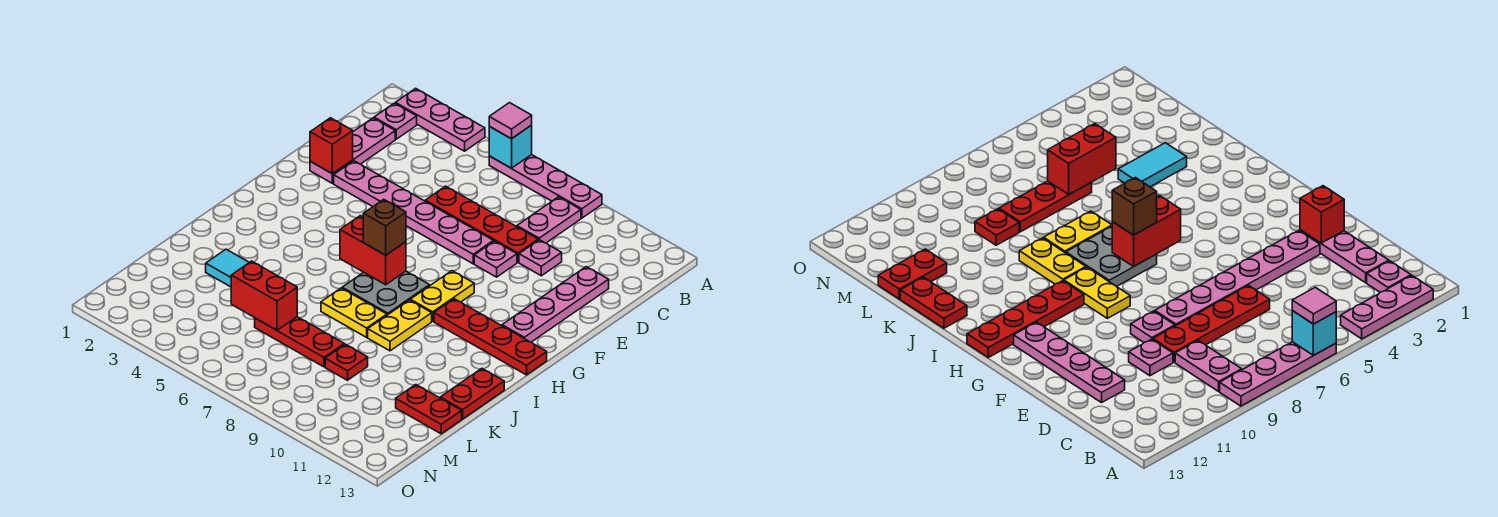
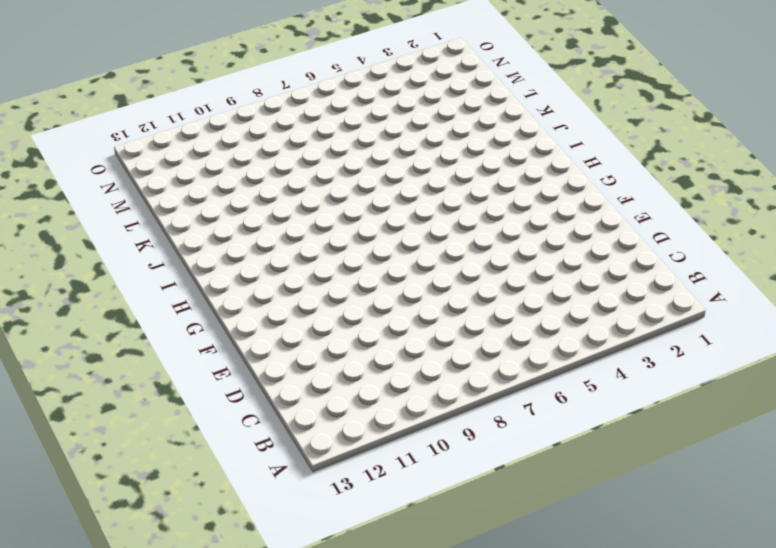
none -> pink 1x3 plate [395,88,485,151]
none -> pink 1x4 plate [489,155,602,218]
none -> pink 1x1 plate [374,103,417,139]

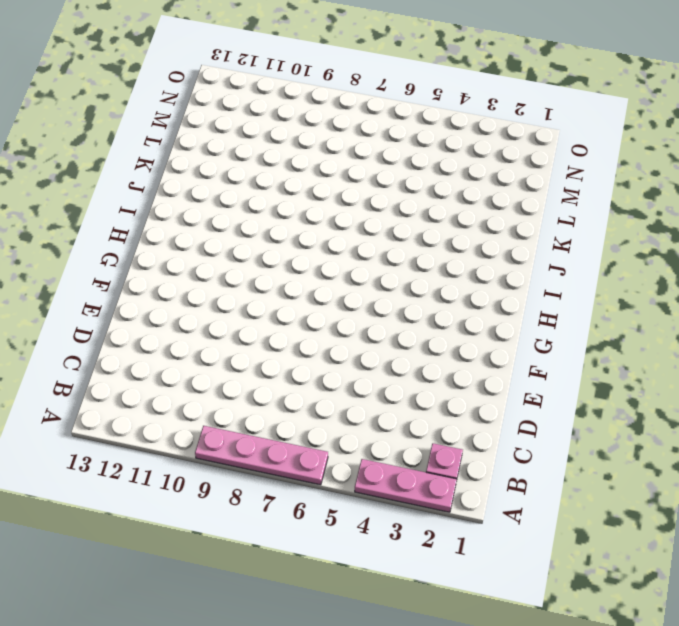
none -> pink 1x2 plate [517,197,581,243]
none -> pink 1x3 plate [310,118,395,183]
none -> red 1x4 plate [425,186,538,262]

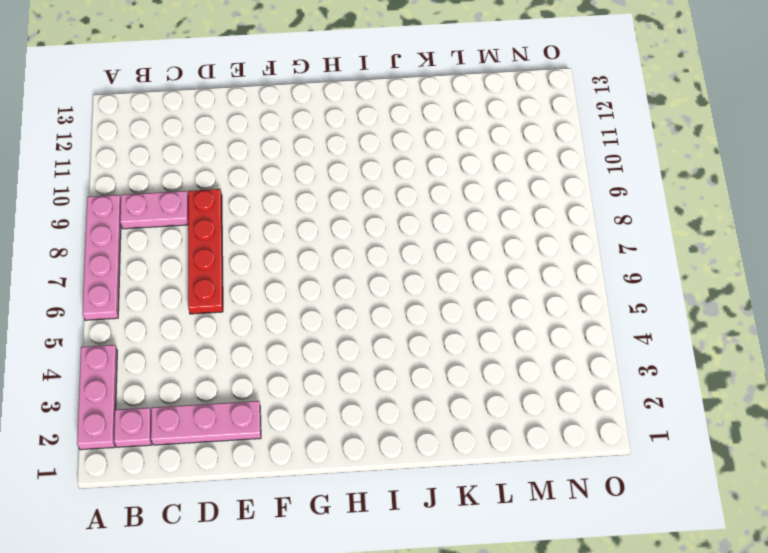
none -> pink 1x1 plate [519,240,562,276]
none -> pink 1x4 plate [502,267,609,342]
none -> pink 1x6 plate [334,161,493,264]

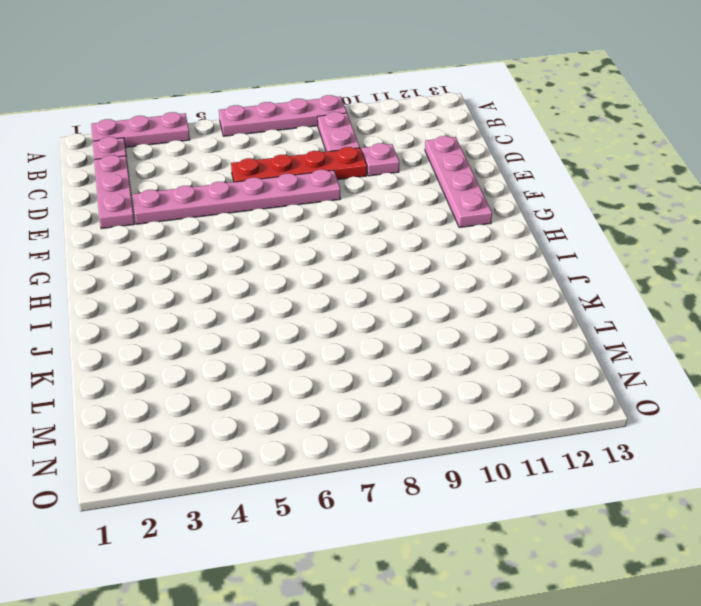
none -> pink 1x1 plate [474,241,517,277]
none -> yellow 1x2 plate [410,271,474,321]
none -> grey 2x2 plate [342,271,430,315]

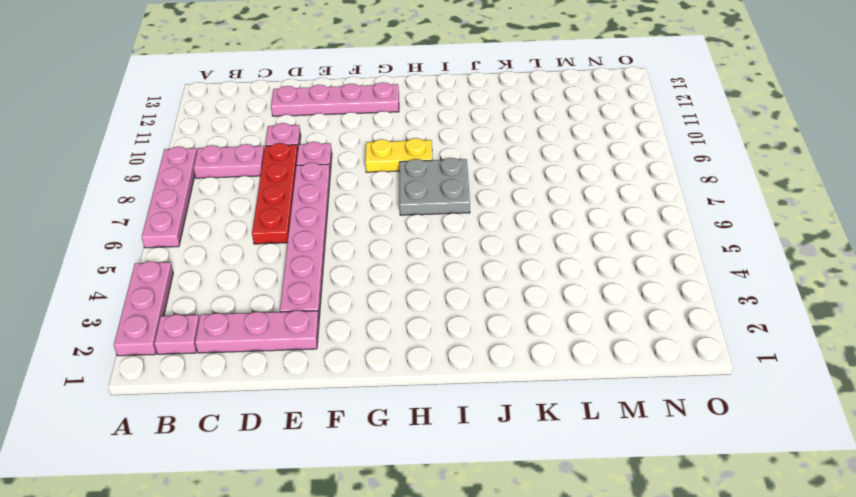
none -> red 1x4 plate [434,299,547,375]
none -> yellow 1x2 plate [368,300,432,351]
none -> yellow 1x2 plate [321,288,387,337]

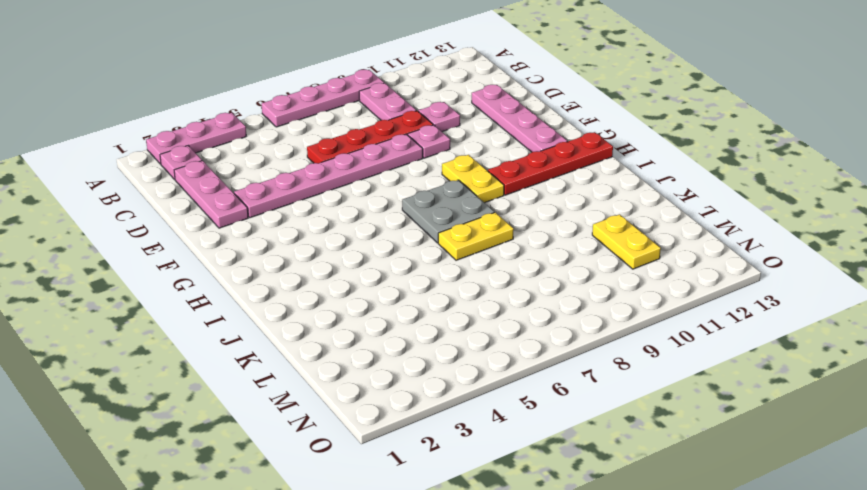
yellow 1x2 plate [592,214,661,269] -> yellow 1x2 plate moved to [368,300,432,351]
none -> red 1x2 plate [440,369,504,419]
none -> cyan 1x2 tile [206,249,249,287]
none -> red 1x3 plate [255,317,344,367]

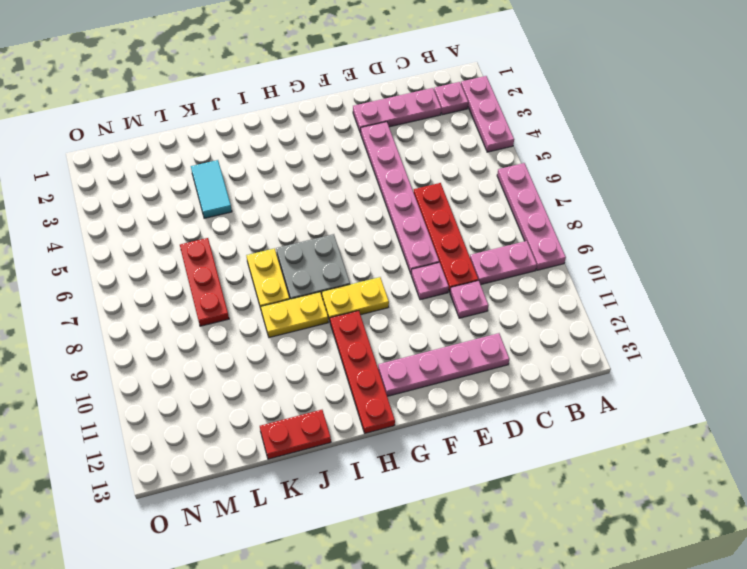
none -> red 1x1 plate [325,344,368,380]
none -> red 1x2 plate [396,385,462,434]
none -> cyan 1x1 brick [489,125,532,168]

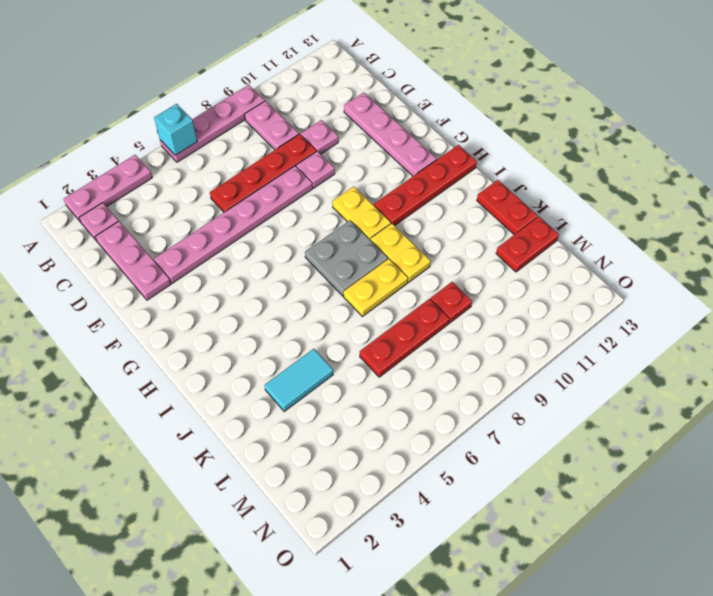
none -> red 1x1 brick [310,118,353,174]
none -> red 1x2 brick [340,216,406,285]
none -> red 1x2 brick [231,261,297,330]

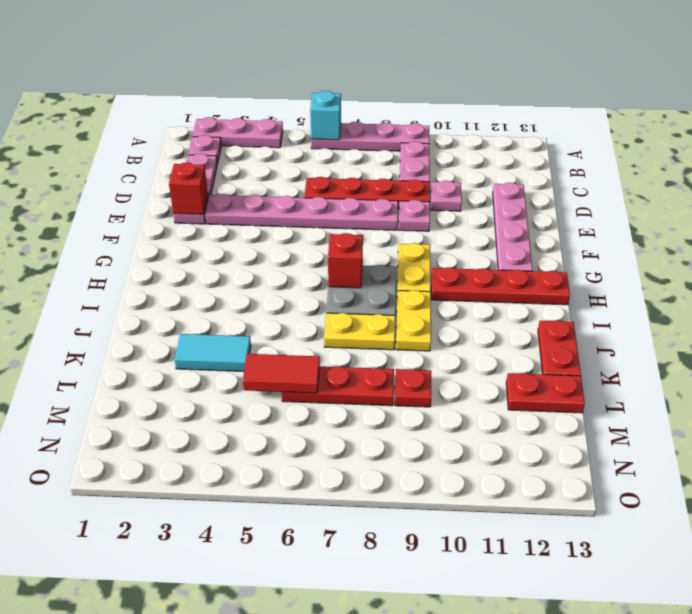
red 1x1 brick [328,233,363,288] -> red 1x2 brick [340,216,406,285]
red 1x2 tile [243,354,320,393] -> red 1x2 brick [231,261,297,330]
none -> pink 1x1 tile [489,103,532,139]
none -> brown 1x1 brick [363,199,406,255]

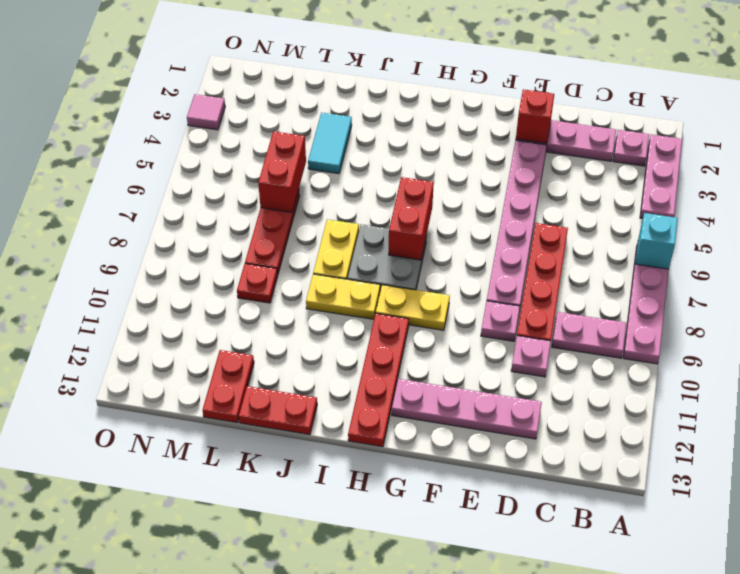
pink 1x1 tile [187,94,225,130] -> pink 1x1 tile moved to [489,103,532,139]
none -> brown 1x1 brick [363,199,406,255]

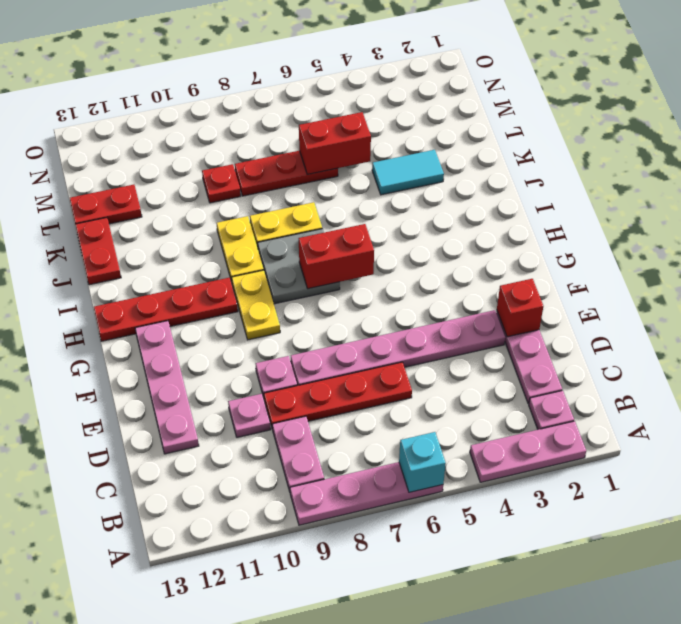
none -> pink 1x1 tile [489,103,532,139]
none -> brown 1x1 brick [363,199,406,255]

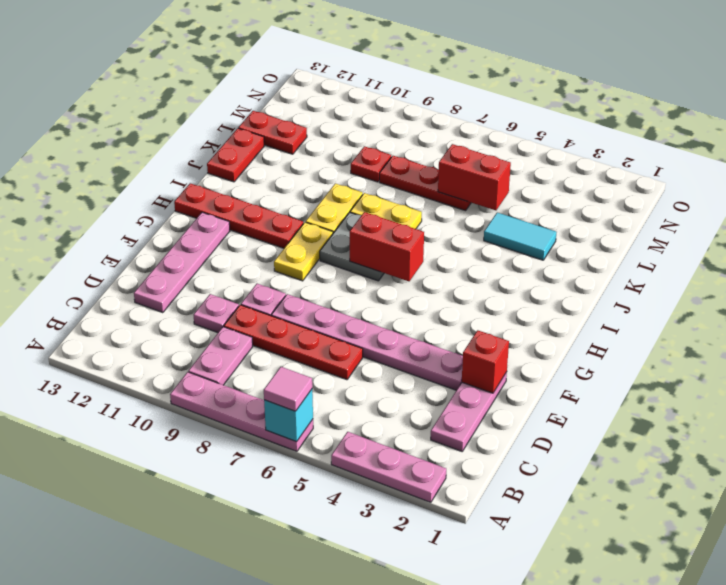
none -> pink 1x1 plate [374,103,417,139]
none -> brown 1x1 brick [363,199,406,255]

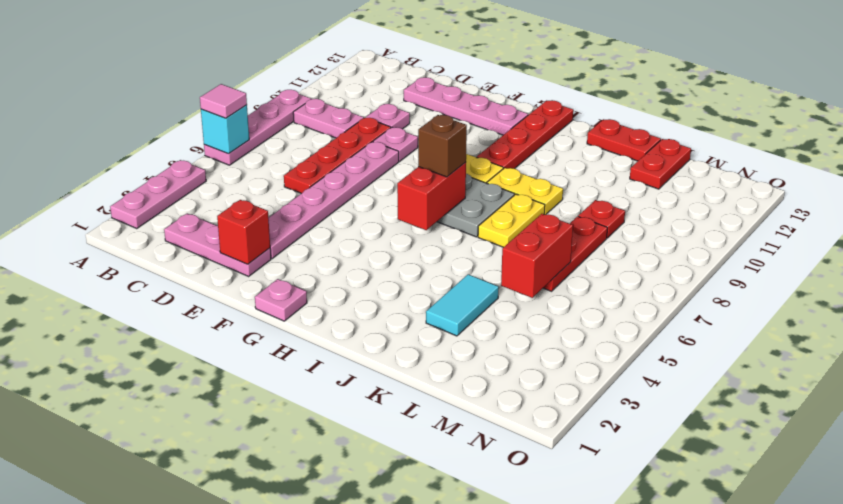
pink 1x1 plate [255,279,307,321] -> pink 1x1 plate moved to [374,103,417,139]

